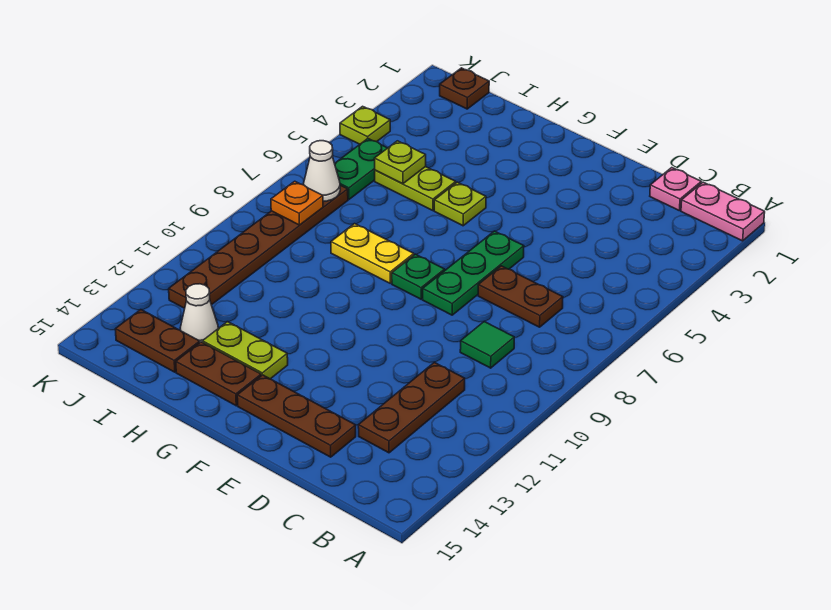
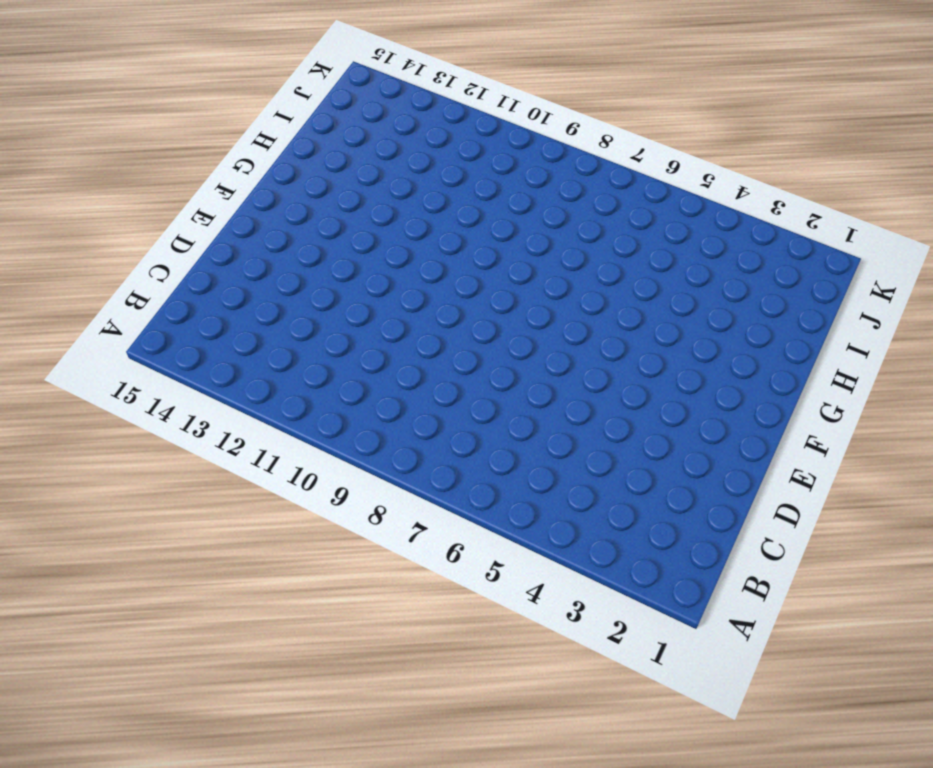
none -> pink 1x2 plate [681,182,765,241]
none -> pink 1x1 plate [650,168,701,211]
none -> brown 1x2 plate [478,266,563,327]

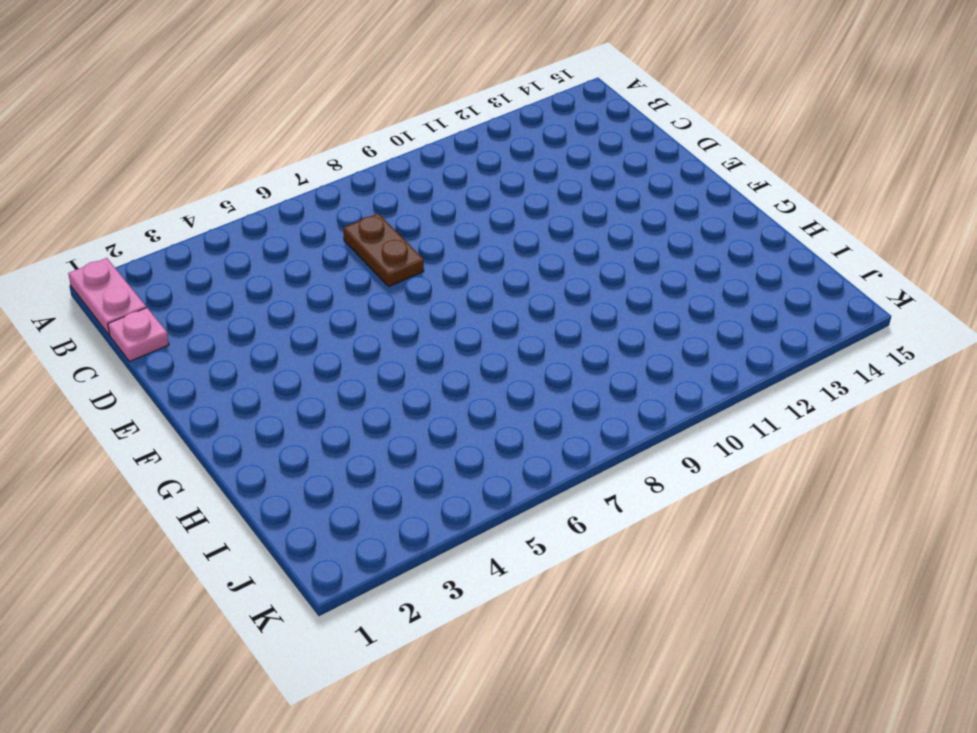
none -> green 1x1 tile [460,321,514,368]
none -> brown 1x3 plate [358,362,465,453]
none -> brown 1x3 plate [237,375,356,457]

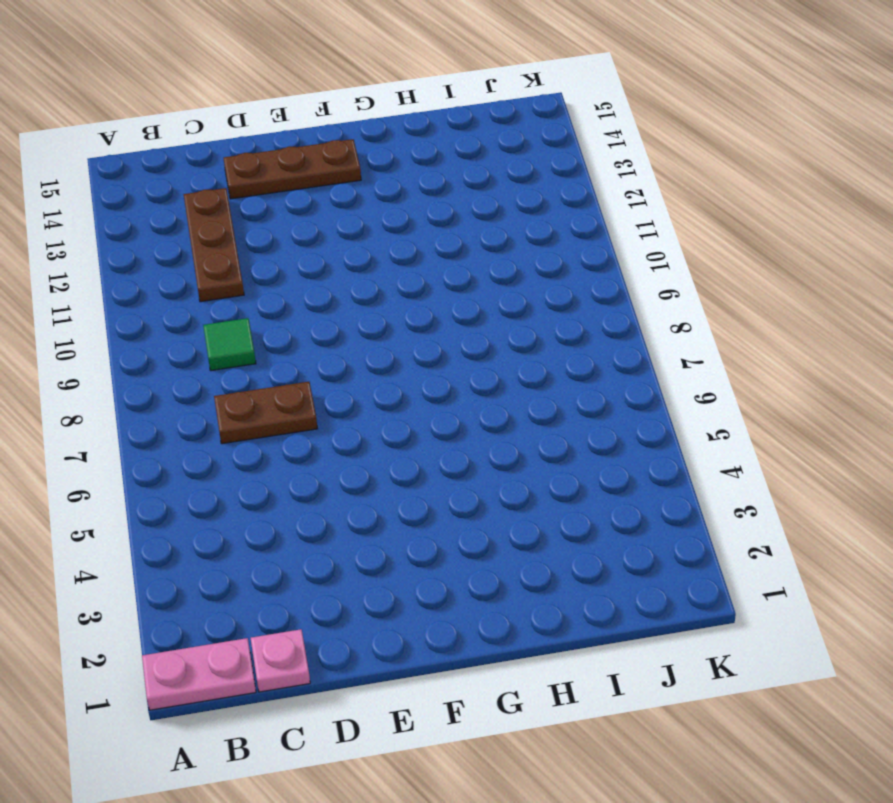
none -> green 1x3 plate [423,231,524,315]
none -> green 1x1 plate [392,254,445,299]
none -> lime 1x1 plate [434,182,486,226]

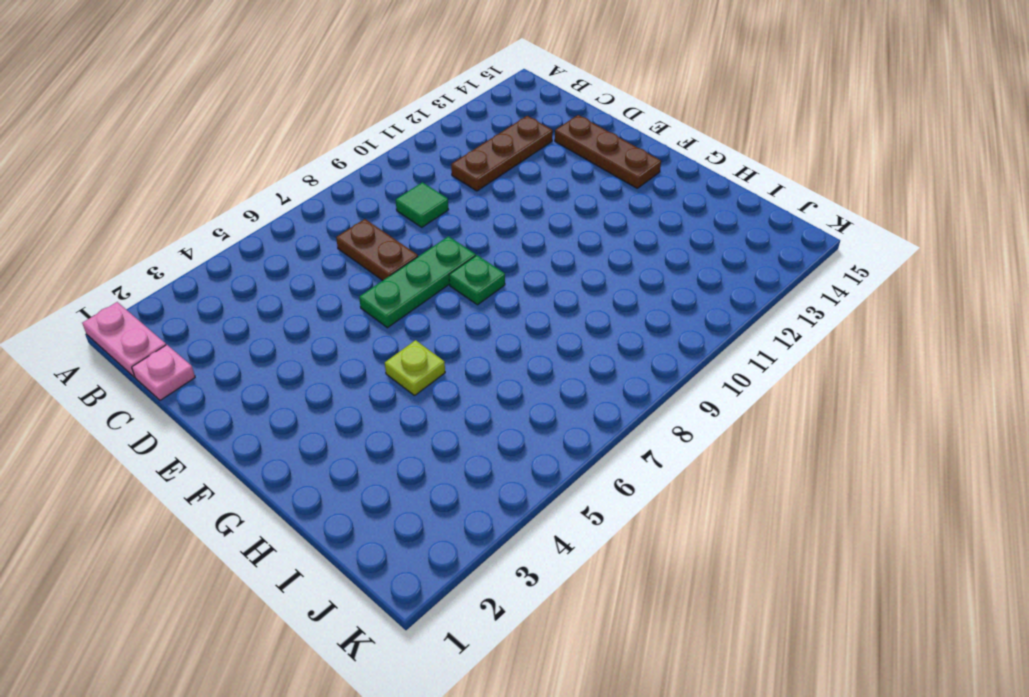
none -> yellow 1x2 plate [331,224,414,283]
none -> lime 1x2 plate [202,322,288,379]
none -> brown 1x2 plate [176,342,261,406]

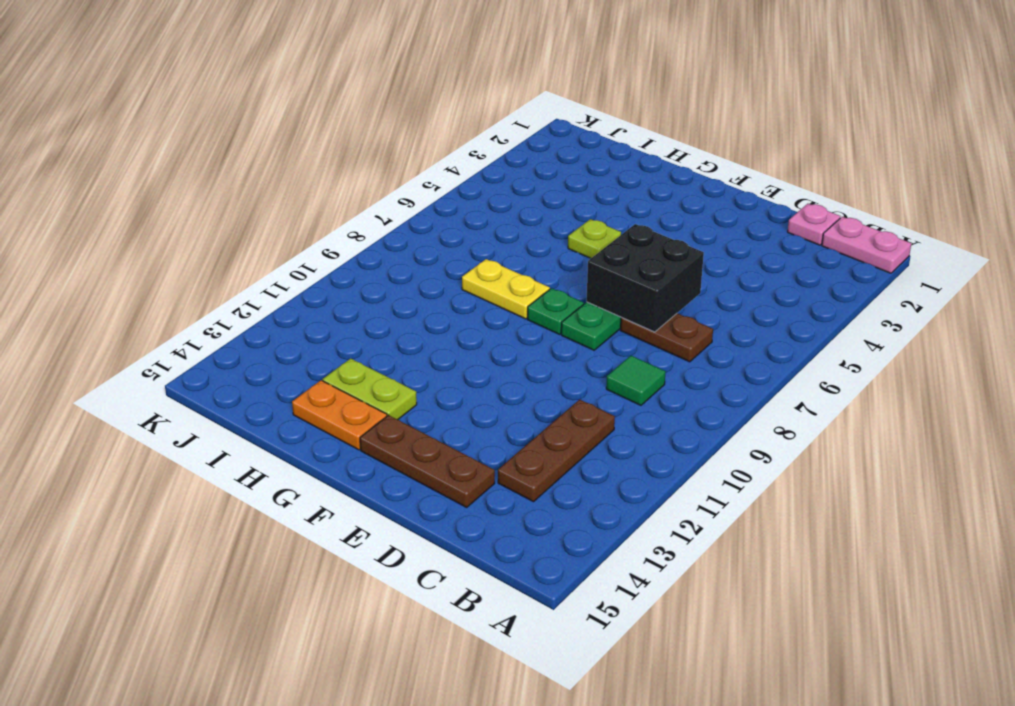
black 2x2 brick [587,224,704,332] -> none
orange 1x2 plate [292,380,387,450] -> brown 1x2 plate [176,342,261,406]
none -> lime 1x2 plate [375,167,456,211]
none -> white 1x1 cone [180,284,218,342]
none -> brown 1x2 plate [115,310,200,372]

